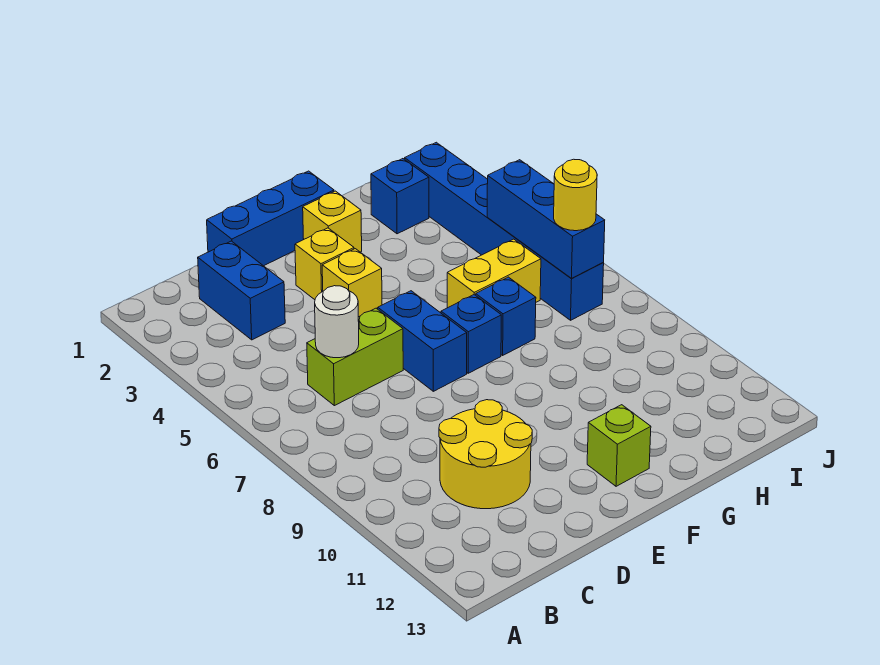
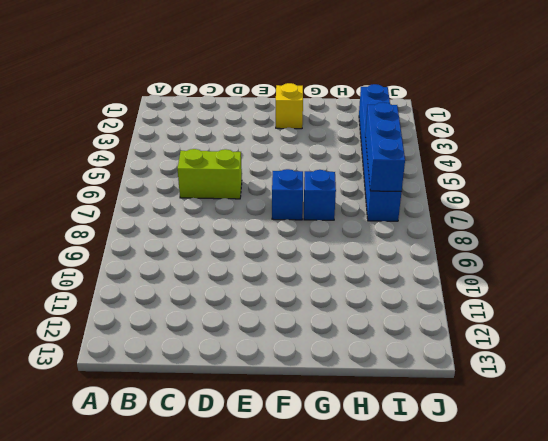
none -> blue 1x2 brick [198,241,285,340]
none -> yellow 2x2 round brick [439,400,532,509]
none -> blue 1x3 brick [207,171,334,266]

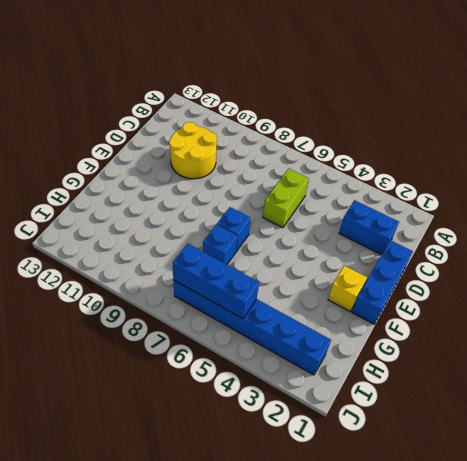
none -> yellow 1x1 brick [295,228,354,300]
none -> yellow 1x1 brick [322,249,382,317]
none -> blue 1x2 brick [378,291,467,391]

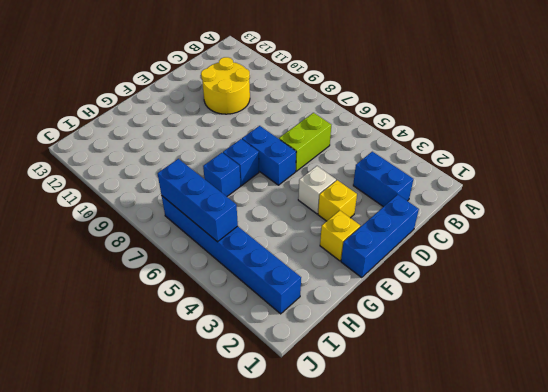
white 1x1 brick [298,166,336,214] -> yellow 1x1 brick [322,249,382,317]
none -> lime 1x1 brick [587,405,651,486]
none -> yellow 1x2 brick [447,239,541,308]
none -> blue 1x1 brick [371,159,429,234]

